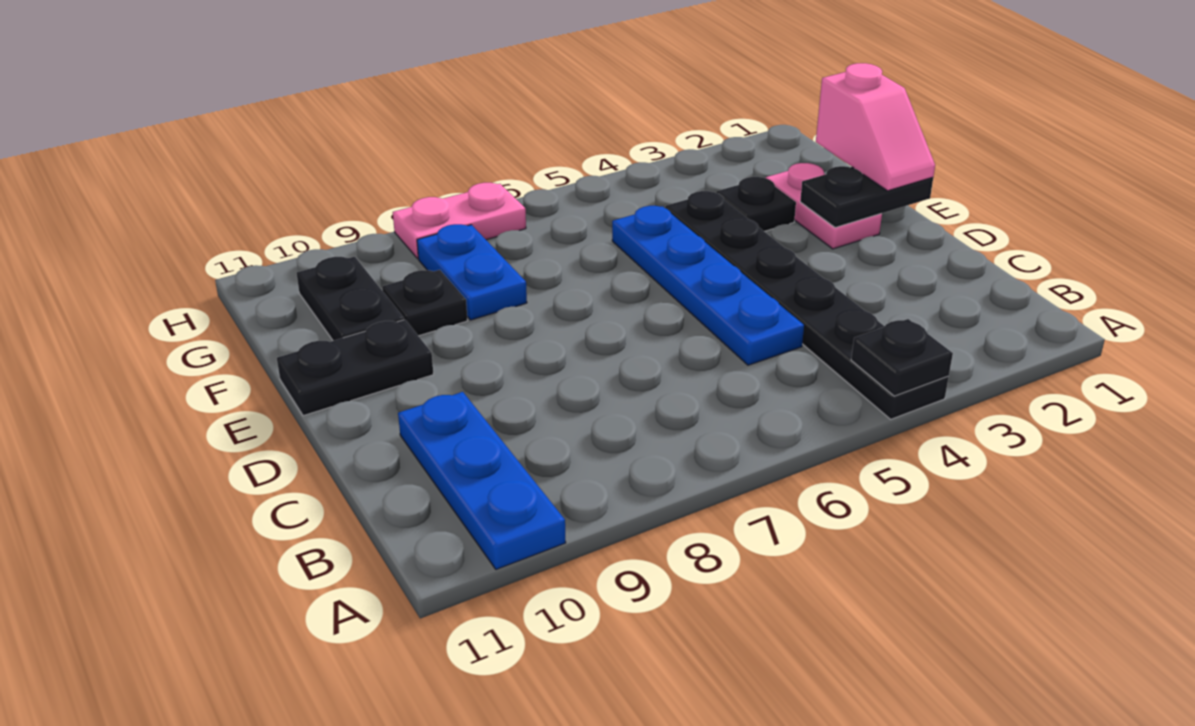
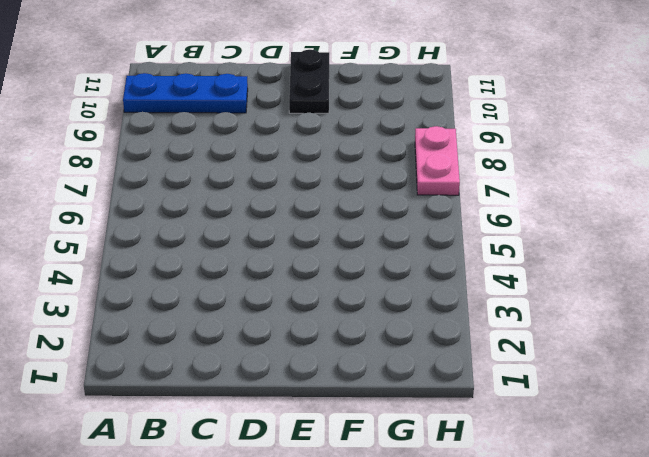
none -> black 1x6 plate [665,191,949,419]
none -> blue 1x4 plate [612,206,804,365]
none -> pink 1x2 plate [766,163,882,249]

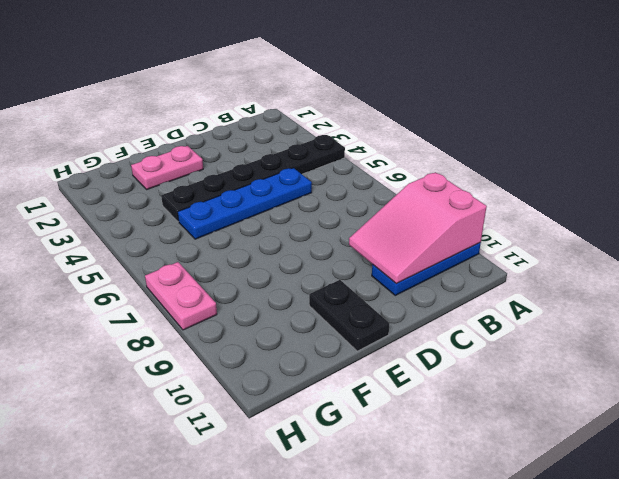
pink 2x3 slope [349,172,487,284] -> none
none -> black 1x1 plate [716,177,796,231]
none -> blue 1x2 plate [417,224,527,320]
none -> black 1x1 plate [382,270,467,336]

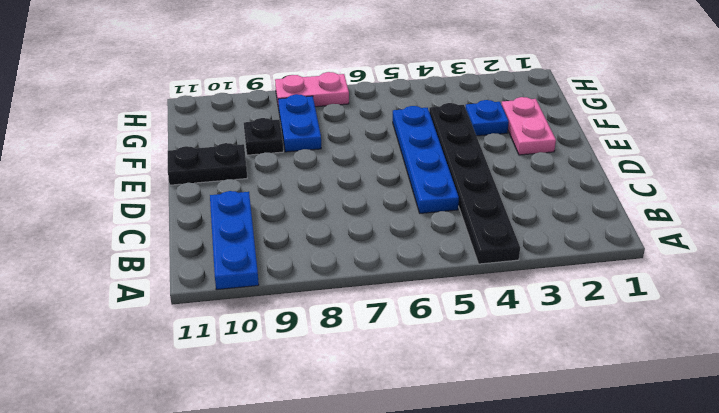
blue 1x1 plate [465,100,509,136] -> black 1x1 plate [716,177,796,231]
none -> black 1x2 plate [297,257,404,341]
none -> black 1x1 plate [851,319,953,396]
none -> black 1x2 plate [800,166,933,228]

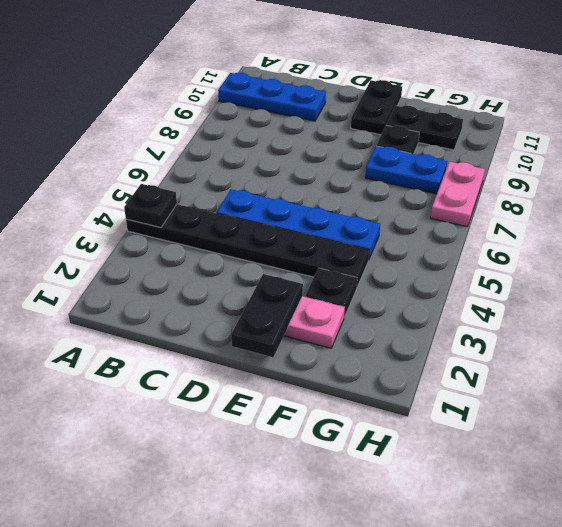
none -> pink 1x2 slope [816,63,935,191]

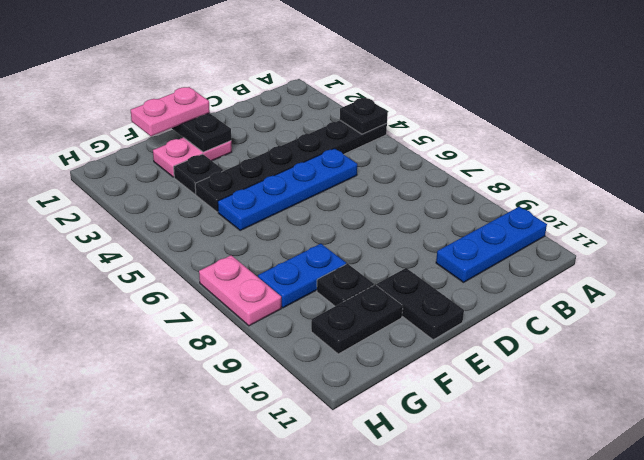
pink 1x2 plate [131,87,210,136] -> pink 1x2 slope [816,63,935,191]

